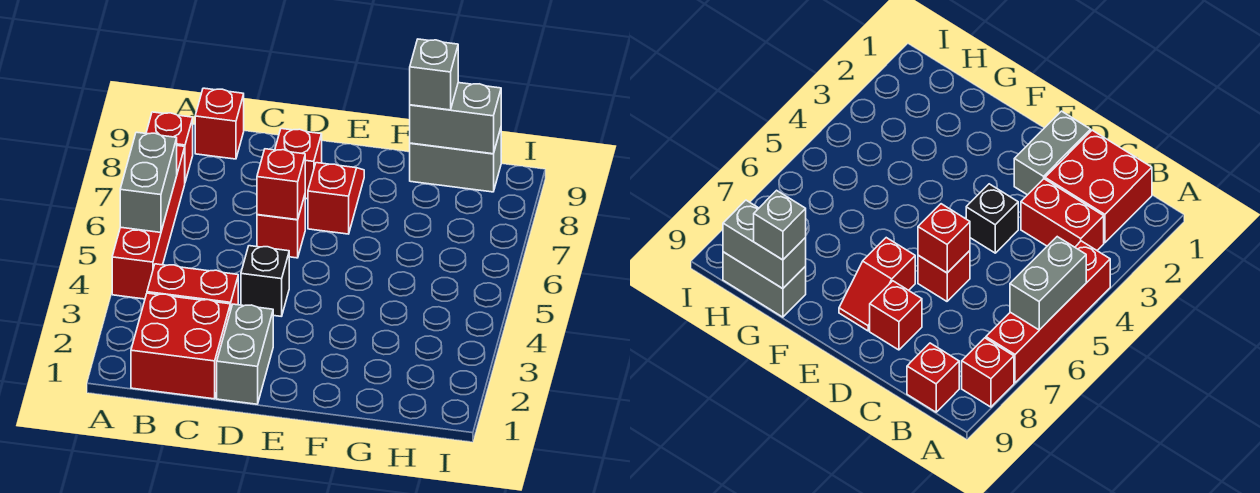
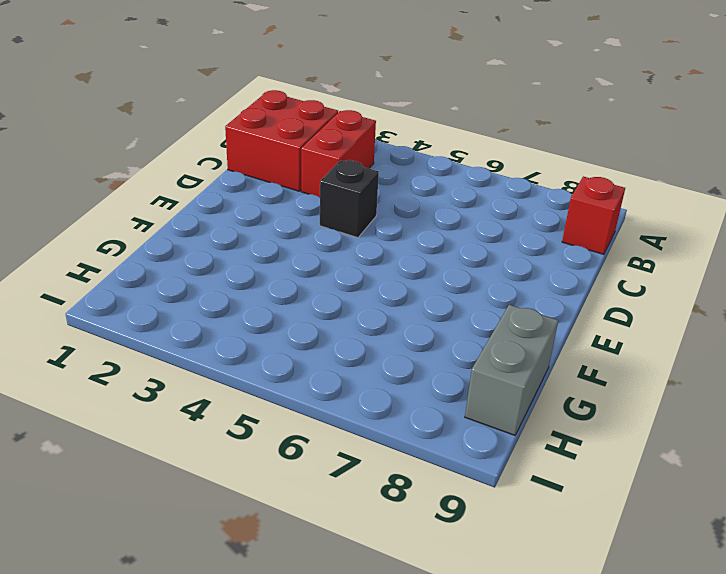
none -> red 1x4 brick [112,146,185,299]
none -> red 1x1 brick [146,112,193,182]
none -> grey 1x2 brick [217,304,273,404]

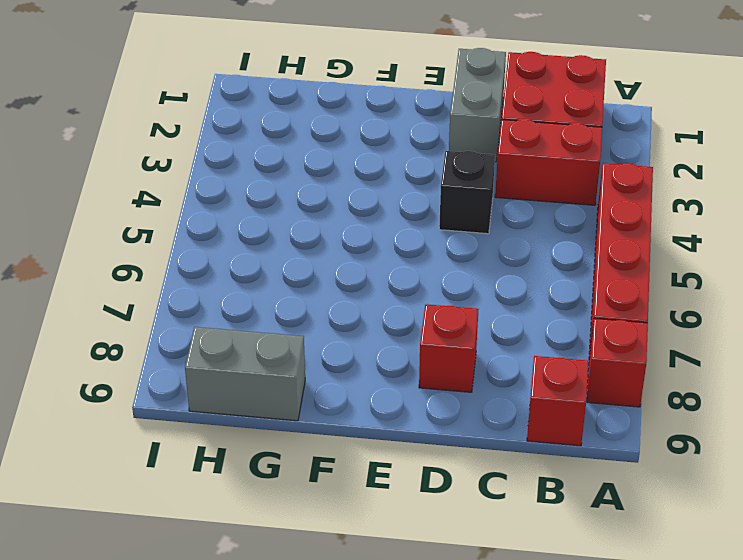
none -> red 1x1 brick [257,195,305,258]
none -> red 1x2 slope [308,163,364,234]
none -> grey 1x2 brick [120,132,177,232]

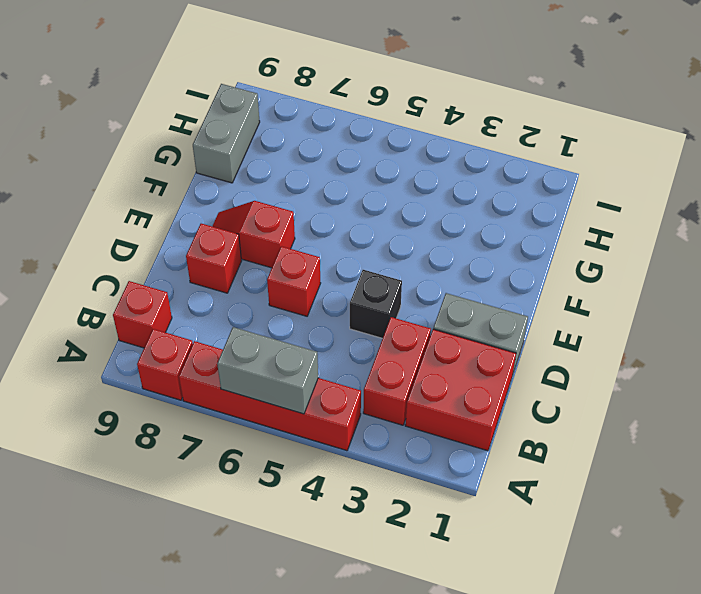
none -> red 1x1 brick [257,149,305,220]
none -> grey 1x2 brick [410,83,501,154]
none -> grey 1x1 brick [410,39,458,110]

